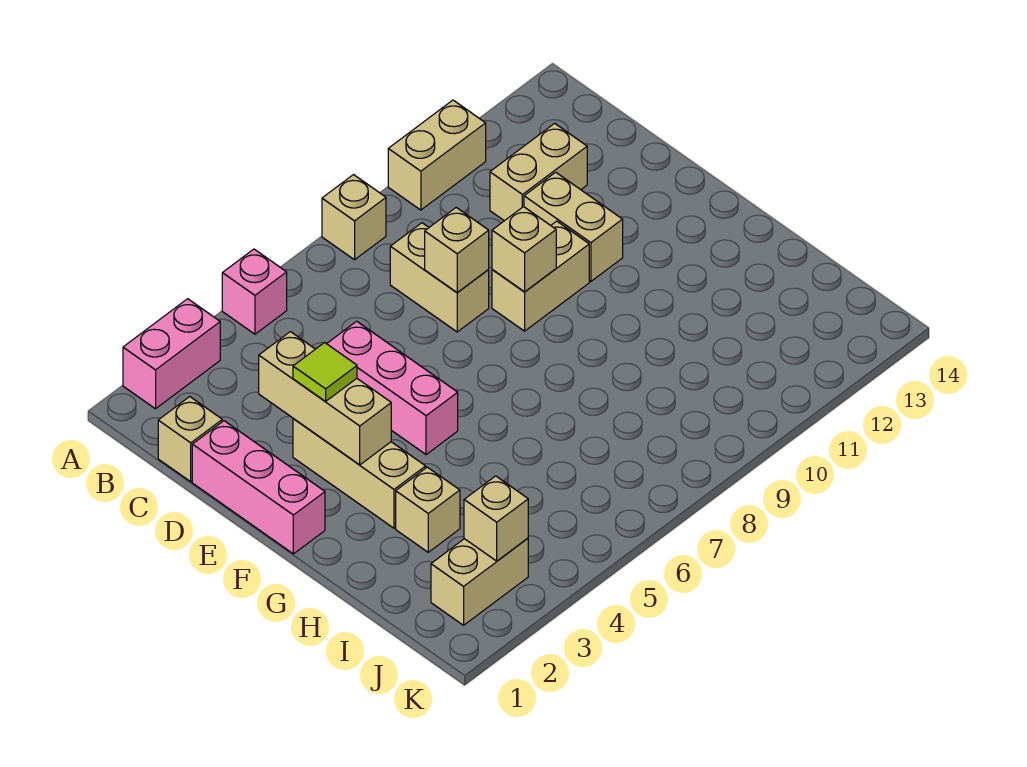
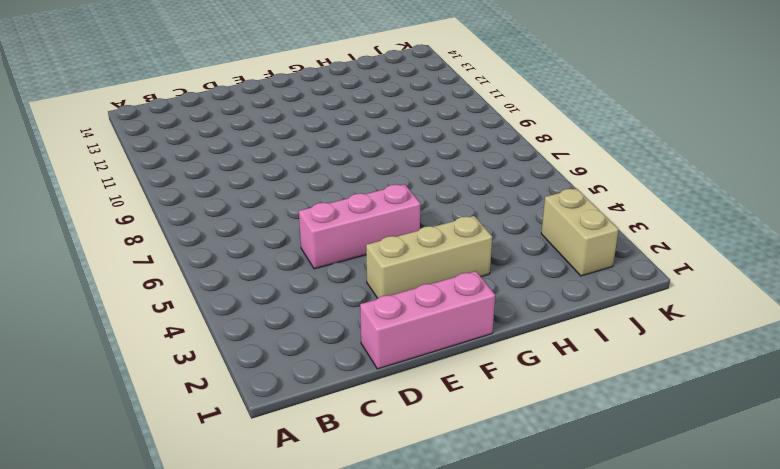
none -> pink 1x2 brick [123,299,220,409]
none -> pink 1x1 brick [222,249,287,334]
none -> tan 1x1 brick [322,175,386,260]

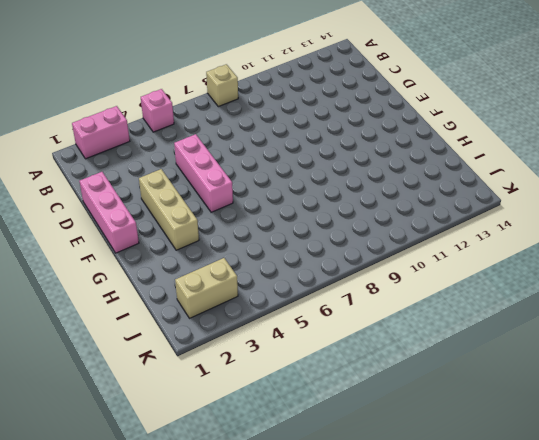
none -> tan 1x2 brick [388,100,486,210]
none -> tan 1x1 brick [158,397,222,482]
none -> tan 1x2 brick [390,223,489,332]

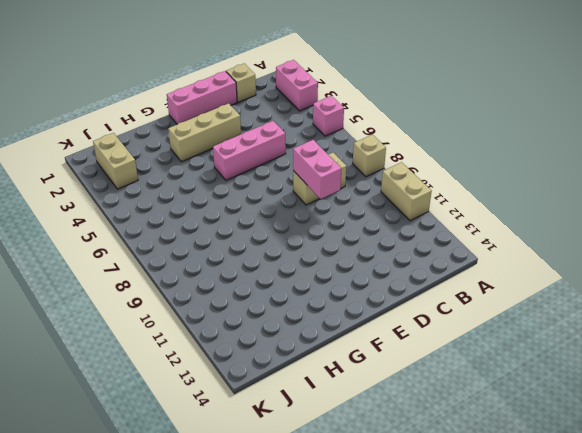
pink 1x2 brick [293,140,341,199] -> tan 1x1 brick [425,208,489,293]
none -> tan 1x2 brick [490,123,587,221]
none -> tan 1x2 brick [524,172,623,281]
none -> tan 1x2 brick [492,221,589,331]

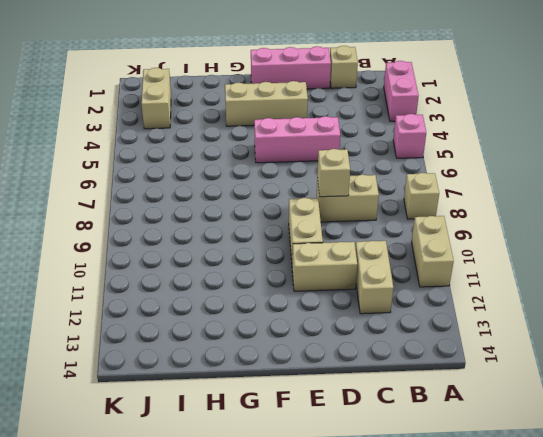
none -> tan 1x1 brick [396,467,460,552]
none -> tan 1x3 brick [259,332,391,465]
none -> tan 1x1 brick [492,207,556,292]

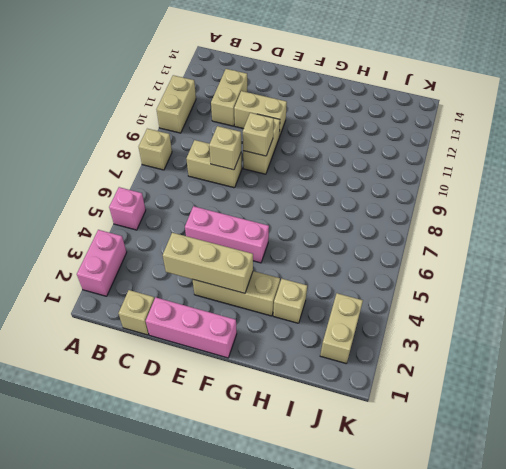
none -> tan 1x1 brick [464,476,528,561]
none -> lime 1x1 tile [293,343,357,401]

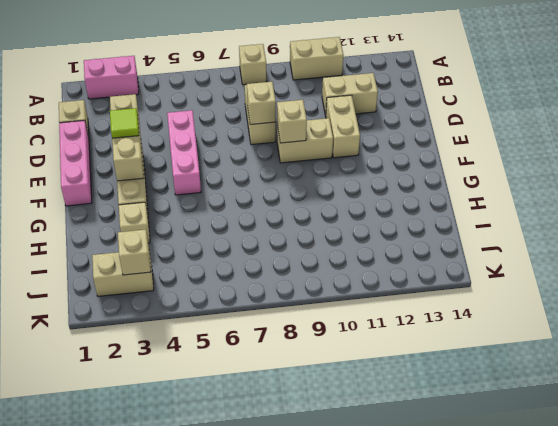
none -> pink 1x1 brick [222,249,287,334]

